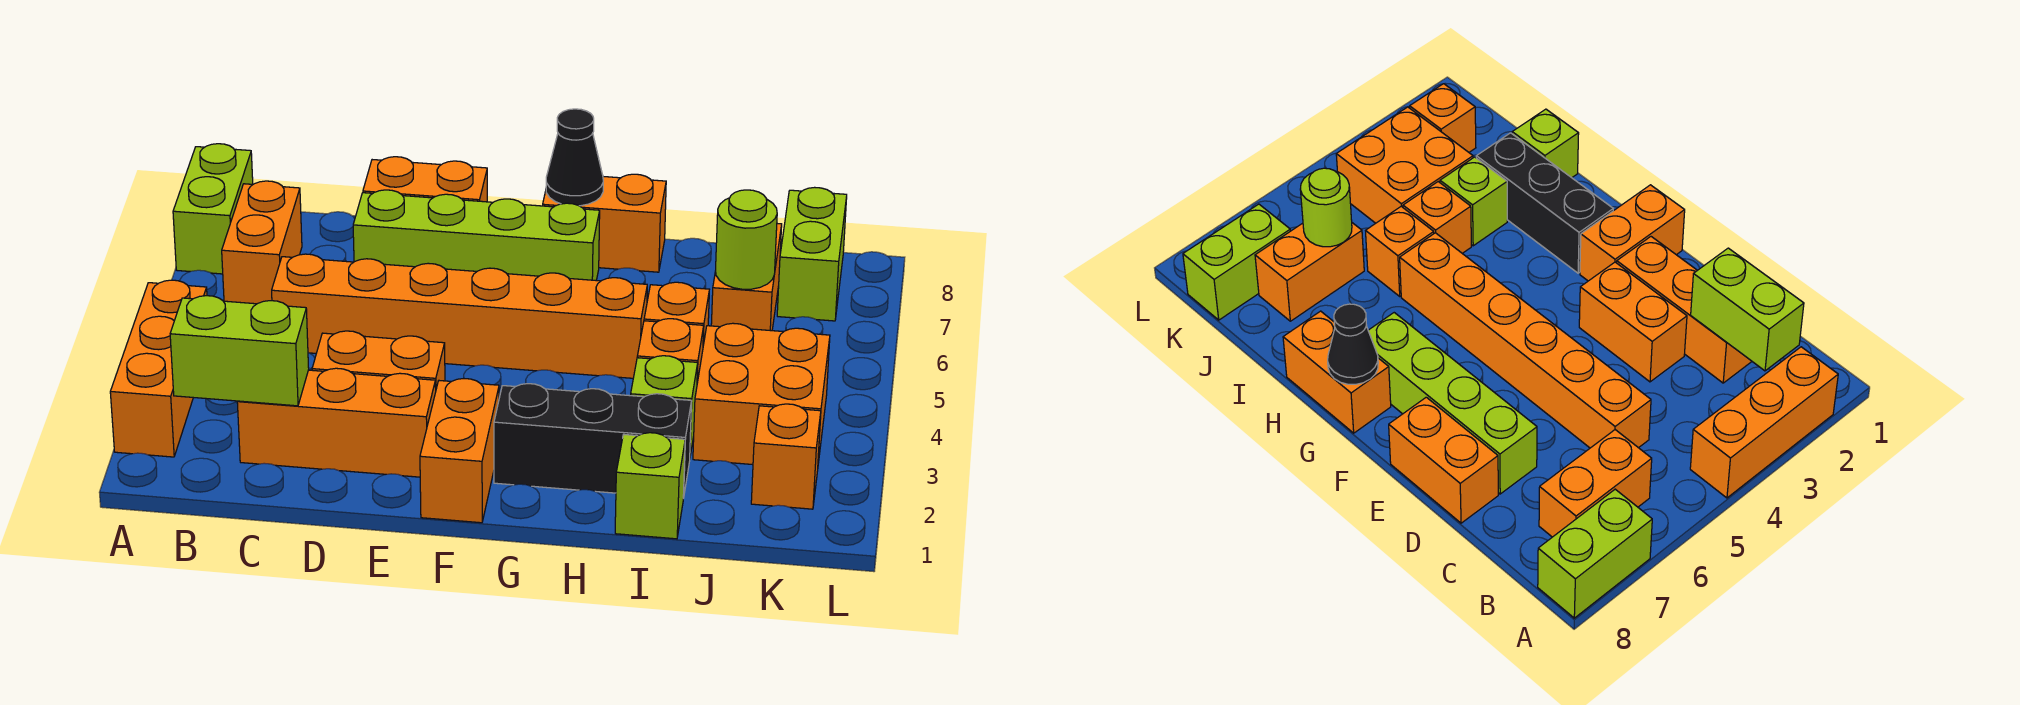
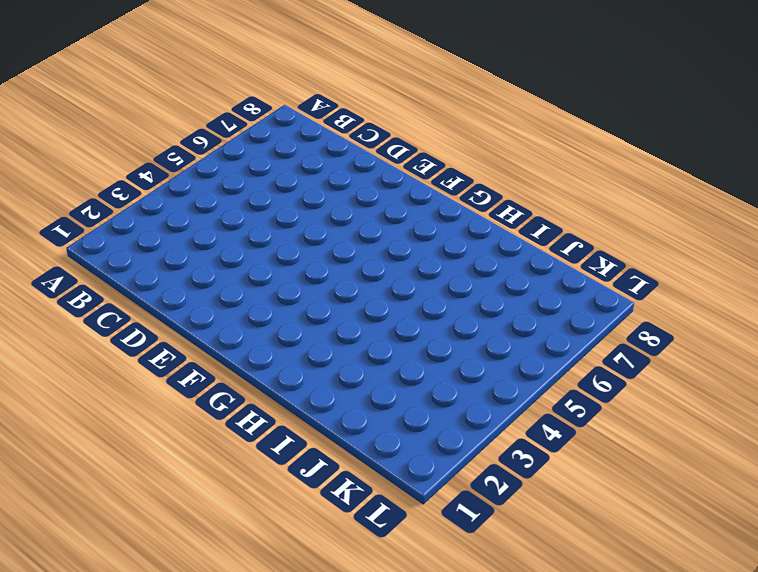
none -> orange 1x3 brick [110,280,207,457]
none -> lime 1x2 brick [173,144,253,274]
none -> orange 1x2 brick [222,181,302,304]

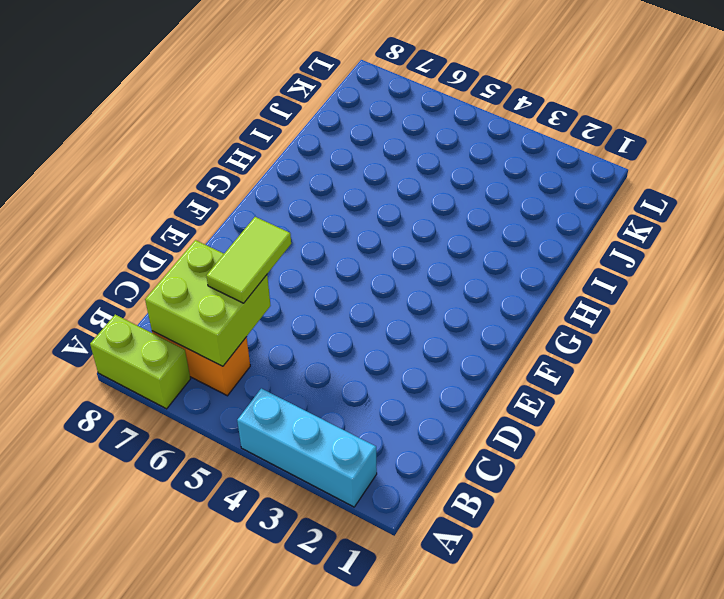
cyan 1x3 brick [237,388,377,507] -> orange 1x3 brick [110,280,207,457]
lime 2x2 brick [145,240,271,366] -> none
lime 1x2 tile [206,217,291,303] -> none
none -> orange 1x3 brick [237,368,436,477]
none -> orange 1x6 brick [272,254,647,378]
none -> orange 1x2 brick [312,331,445,389]

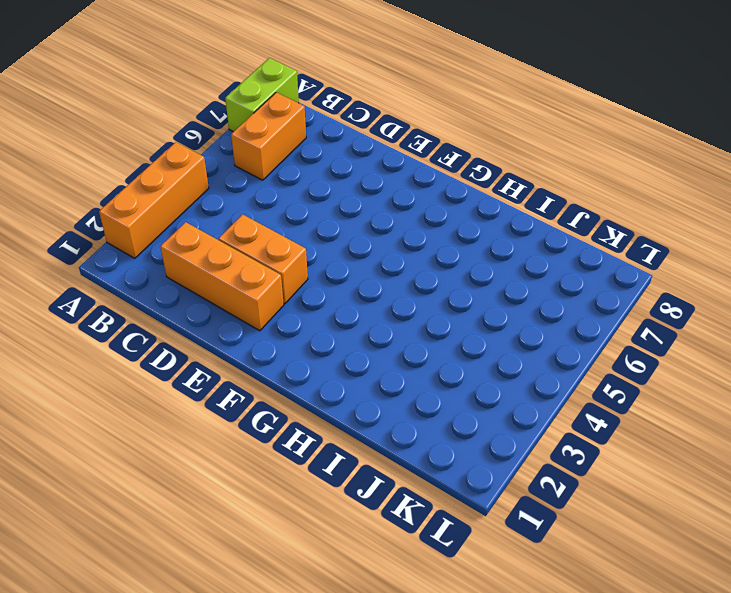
none -> orange 1x6 brick [272,254,647,378]
none -> lime 1x4 brick [353,190,600,280]
none -> orange 1x2 brick [363,157,487,202]

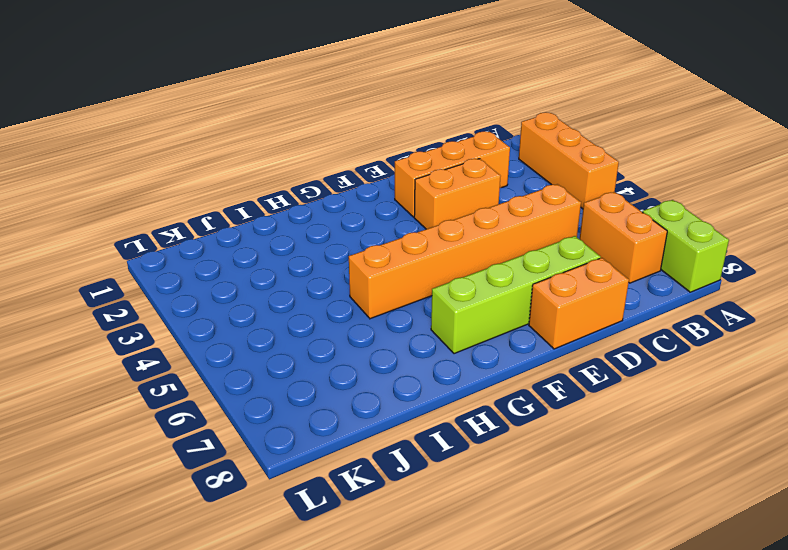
none -> orange 1x2 brick [420,379,499,523]
none -> black 1x3 brick [494,384,692,498]
none -> orange 1x2 brick [543,174,666,272]

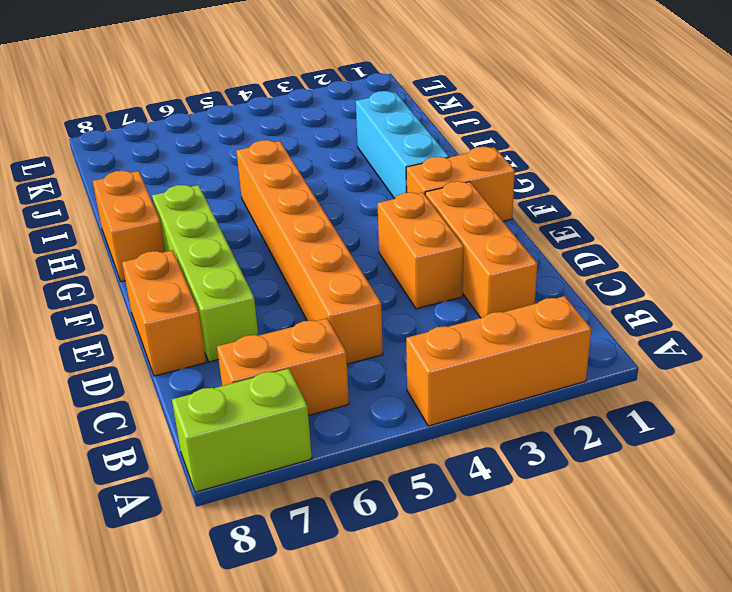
cyan 1x3 brick [356,91,449,199] -> black 1x3 brick [494,384,692,498]
none -> lime 1x1 brick [615,433,685,539]
none -> lime 1x1 brick [631,356,698,455]
none -> orange 1x1 brick [637,319,704,383]

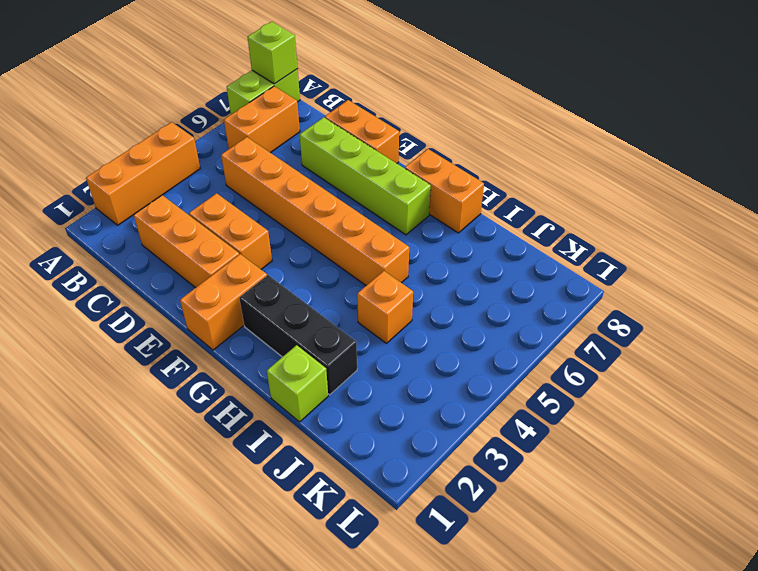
lime 1x1 brick [248,22,298,84] -> lime 1x1 brick moved to [631,356,698,455]
none -> orange 1x1 brick [644,282,709,345]
none -> orange 2x2 brick [693,323,830,465]
none -> orange 1x2 brick [711,224,782,331]

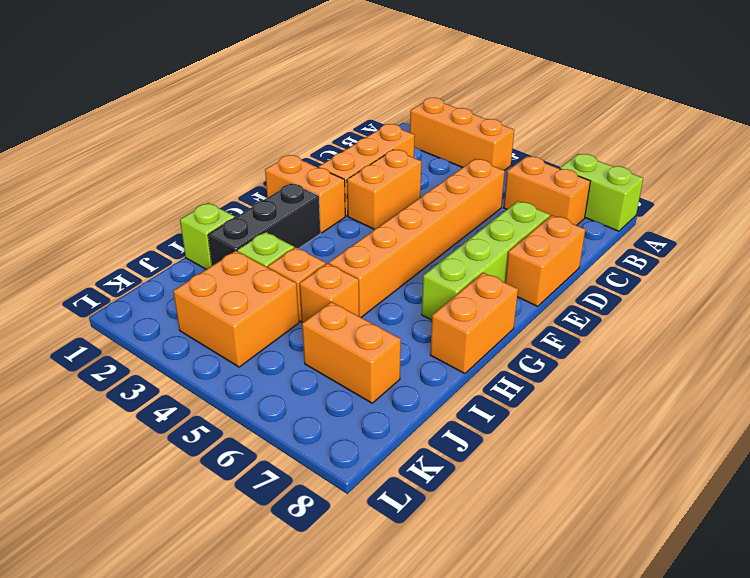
none -> orange 1x1 brick [751,404,821,509]
none -> lime 1x2 brick [777,187,847,321]
none -> lime 1x2 brick [170,296,309,406]

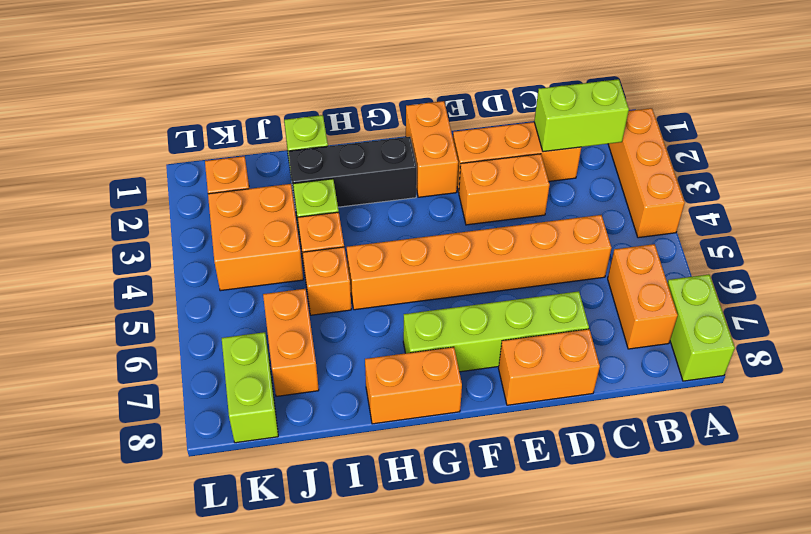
none -> black 1x1 cone [546,109,603,206]
none -> lime 1x1 round brick [716,190,777,289]

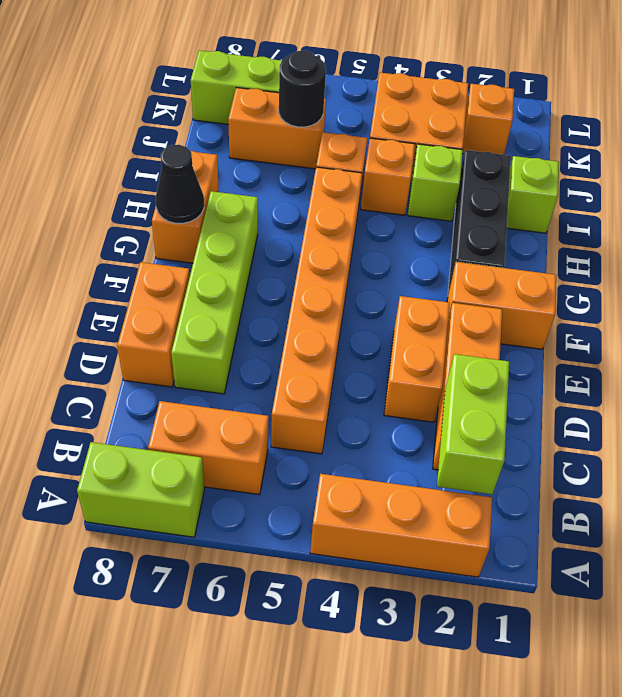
black 1x1 round brick [279,51,326,127] -> lime 1x1 round brick [716,190,777,289]

